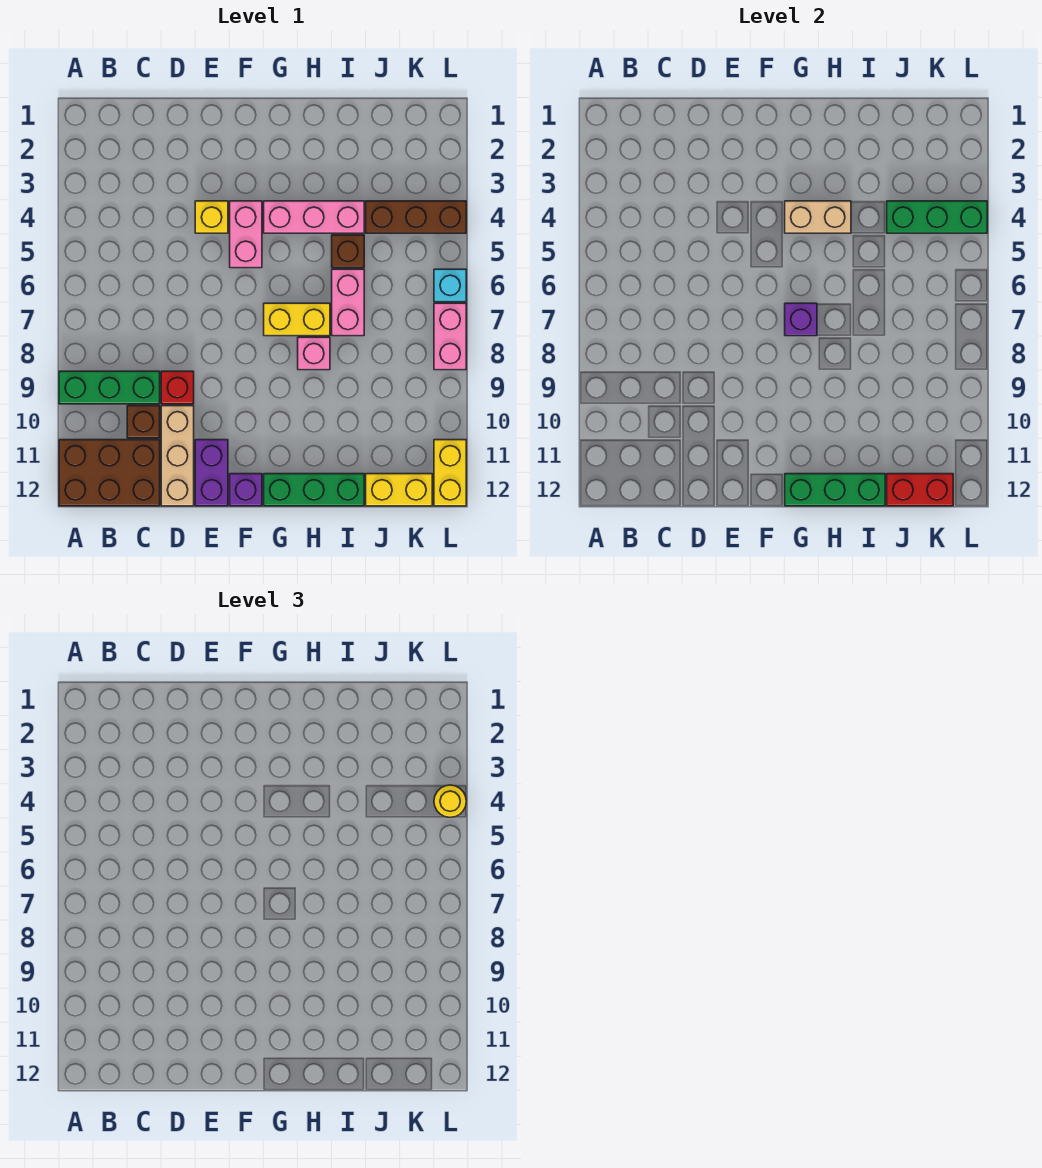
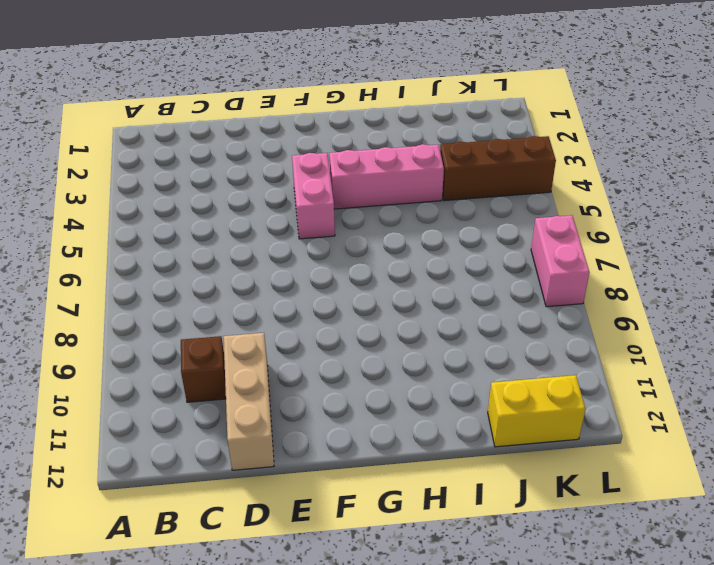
none -> green 1x3 brick [59,371,160,404]
none -> brown 2x3 brick [59,440,160,506]
none -> red 1x1 brick [161,371,194,404]

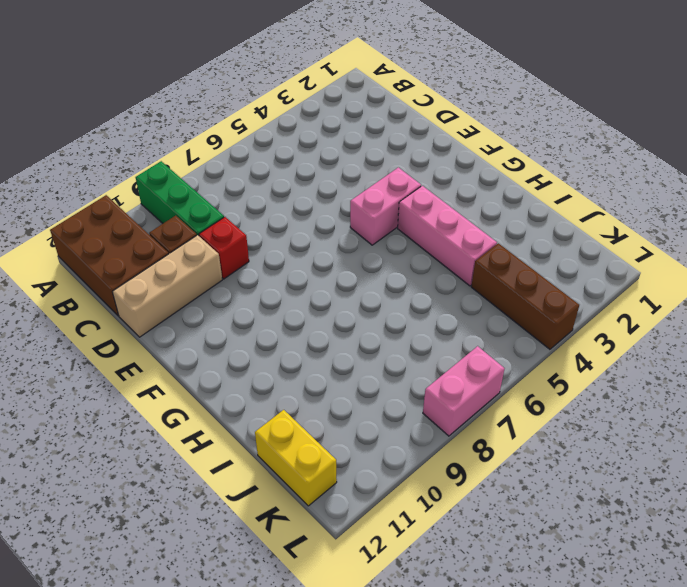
none -> yellow 1x1 brick [195,201,228,233]
none -> purple 1x2 brick [195,440,228,506]
none -> purple 1x1 brick [230,474,262,506]

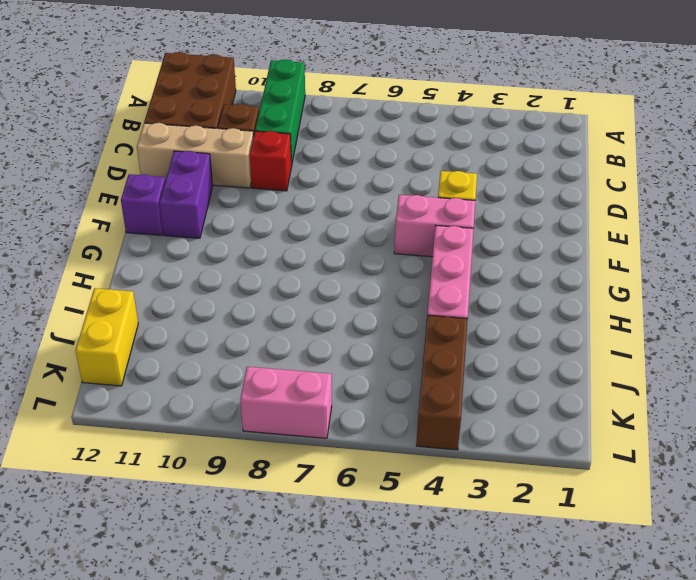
purple 1x2 brick [160,151,213,238] -> purple 1x2 brick turned to [195,440,228,506]
none -> yellow 1x2 brick [264,303,330,336]
none -> green 1x3 brick [264,474,364,506]
none -> pink 1x1 brick [298,337,330,370]

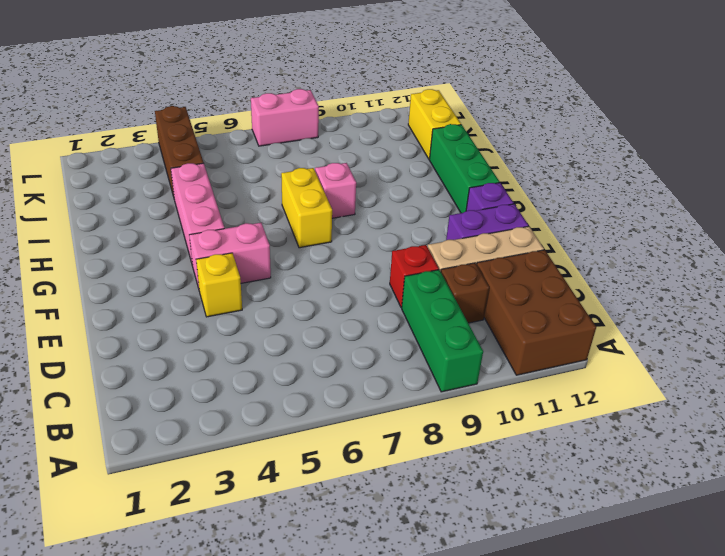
none -> brown 1x1 brick [332,235,364,268]
none -> pink 1x2 brick [332,269,364,336]
none -> cyan 1x1 brick [434,269,466,302]

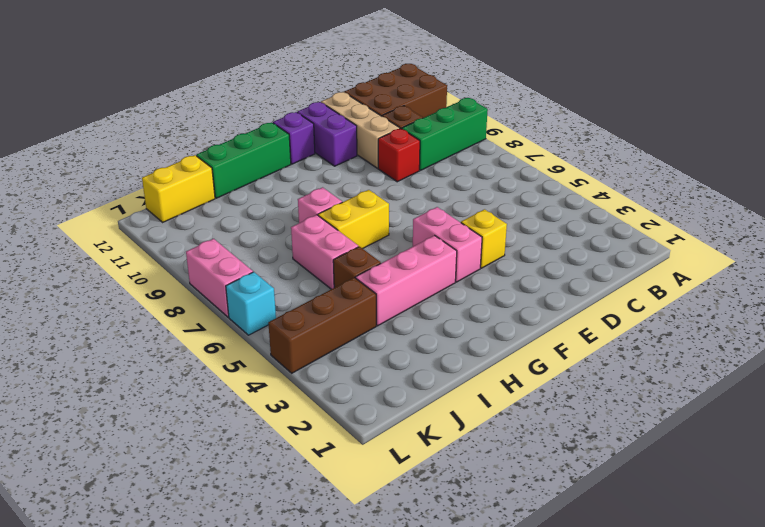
none -> yellow 1x2 brick [434,440,466,506]
none -> tan 1x2 brick [785,201,851,233]
none -> purple 1x1 brick [785,303,817,336]

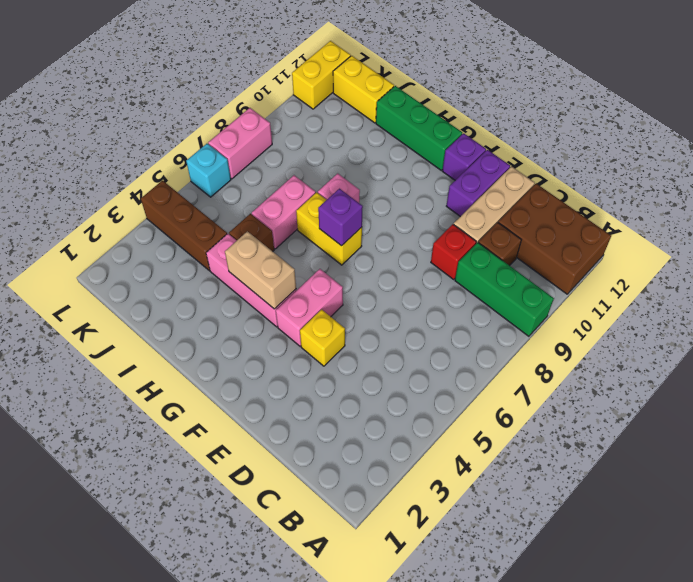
none -> green 1x3 brick [785,474,885,506]
none -> green 1x3 brick [887,201,987,233]
none -> red 1x2 brick [887,474,953,506]

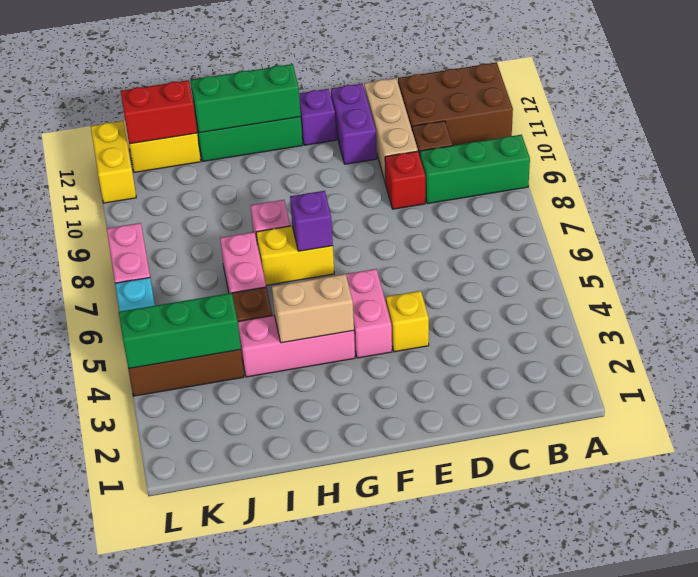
none -> yellow 1x1 round brick [434,785,466,817]

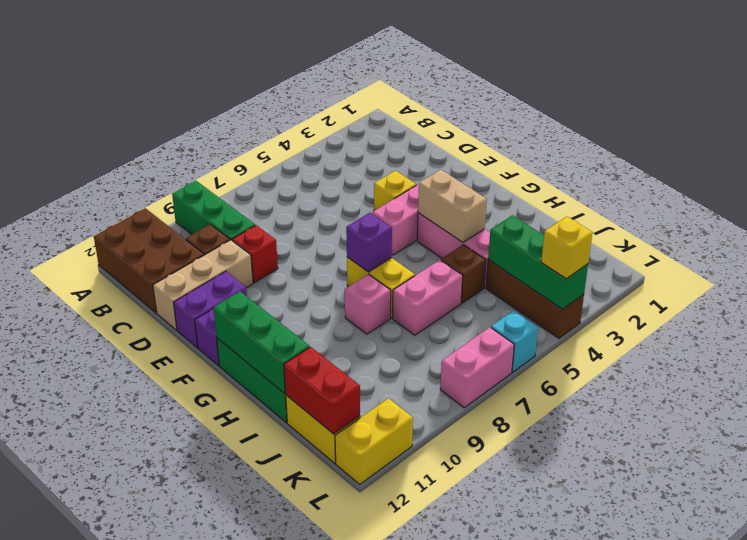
yellow 1x1 brick [541,216,593,279] -> yellow 1x1 round brick [434,785,466,817]

